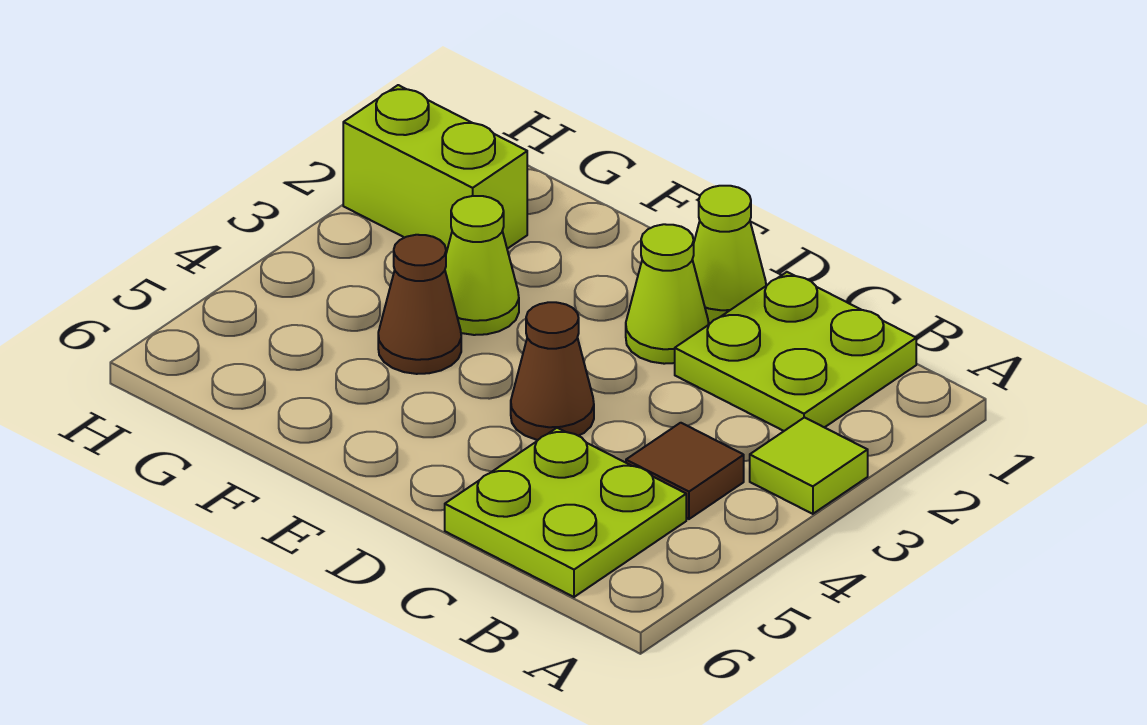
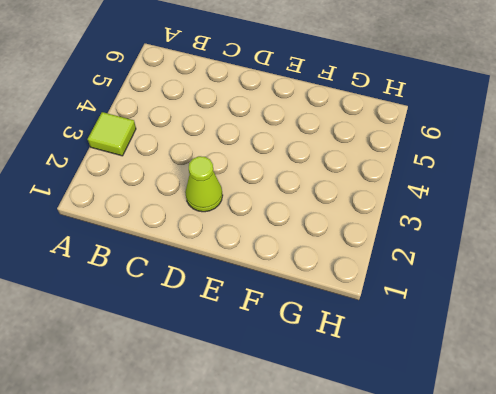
none -> lime 2x2 plate [675,272,916,431]
none -> brown 1x1 tile [626,423,744,519]

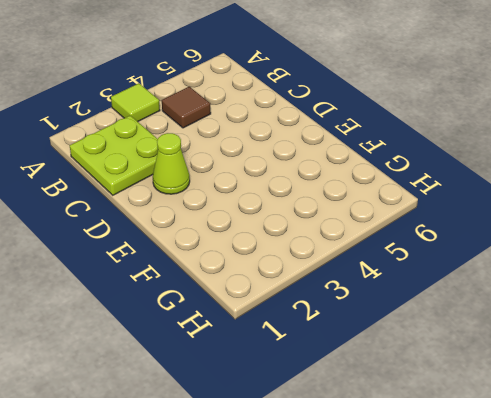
none -> lime 2x2 plate [445,428,686,597]
none -> lime 1x1 cone [692,186,766,323]

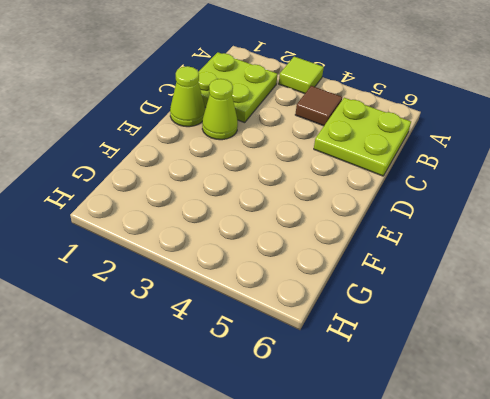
none -> brown 1x1 cone [511,302,594,440]
none -> lime 1x1 cone [445,196,519,335]

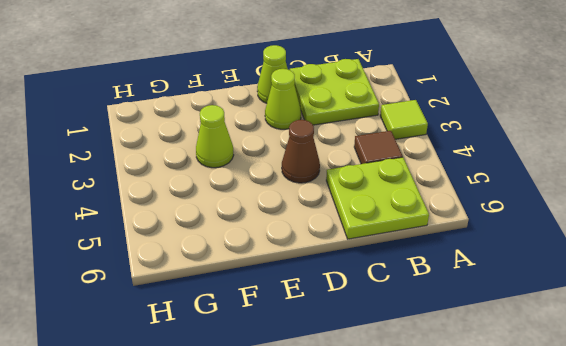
none -> brown 1x1 cone [378,235,461,374]
none -> lime 1x2 brick [343,85,527,253]

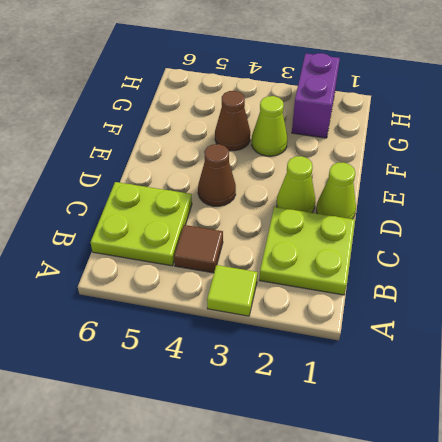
purple 1x2 brick [292,53,340,138] -> lime 1x2 brick [343,85,527,253]

